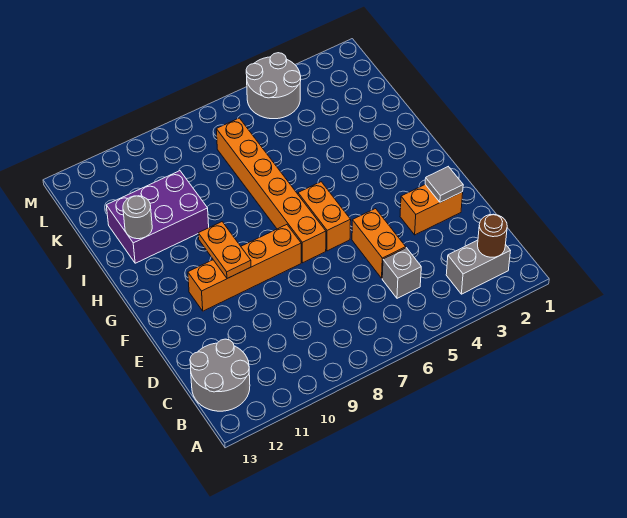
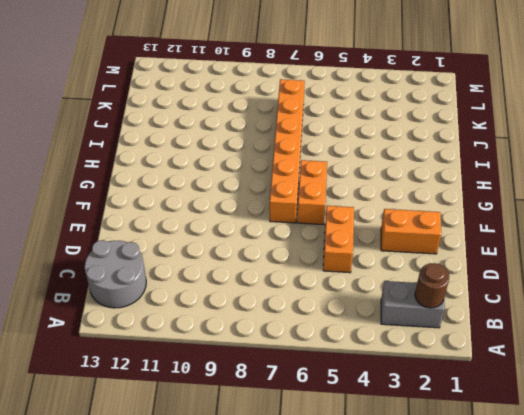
none -> grey 1x1 brick [382,248,421,298]
none -> orange 1x4 brick [188,225,301,311]
none -> purple 2x3 brick [106,171,209,263]

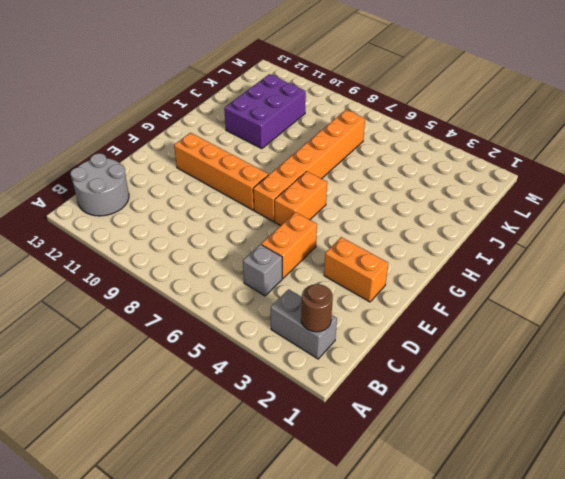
purple 2x3 brick [224,74,306,149] -> purple 2x3 brick turned to [106,171,209,263]
none -> grey 2x2 round brick [246,53,301,119]
none -> grey 1x1 tile [425,167,463,202]
none -> orange 1x2 plate [198,222,251,278]

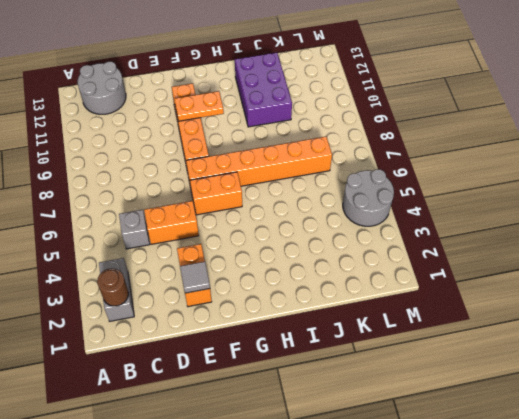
none -> grey 1x1 round brick [123,196,152,239]

